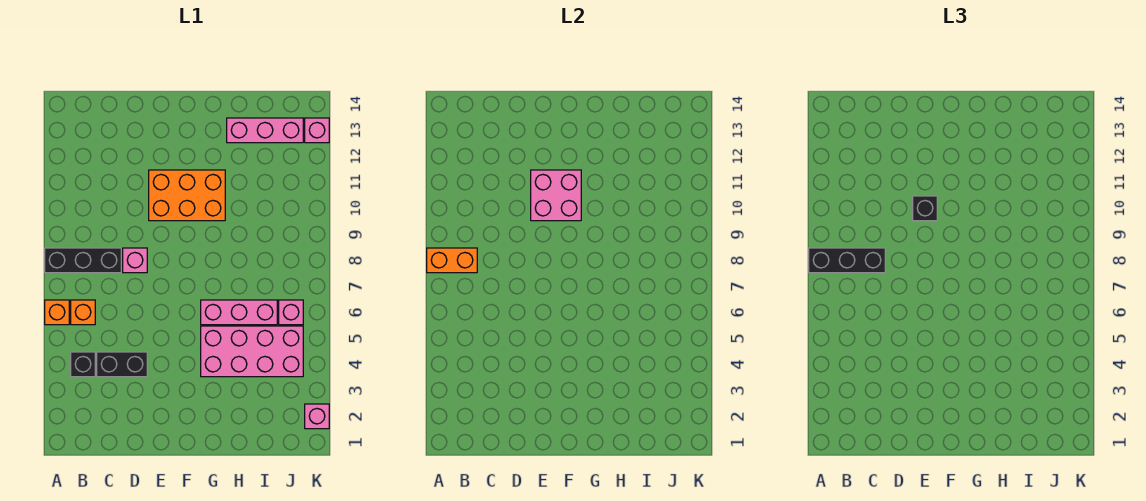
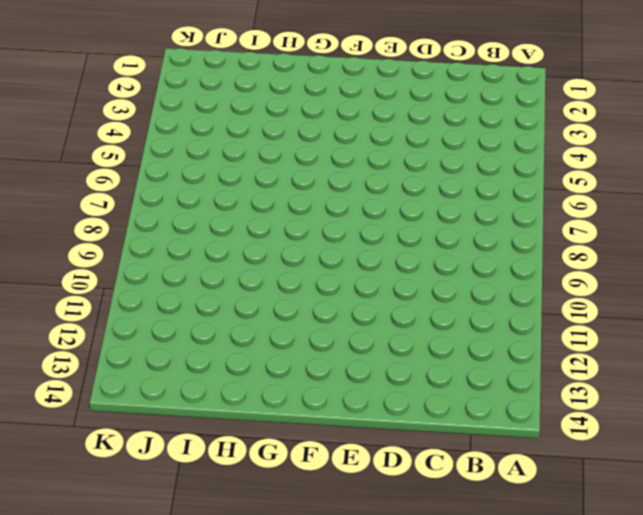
none -> orange 1x1 brick [45,300,69,325]
none -> black 1x3 brick [45,248,121,273]
none -> black 1x1 brick [71,352,95,377]

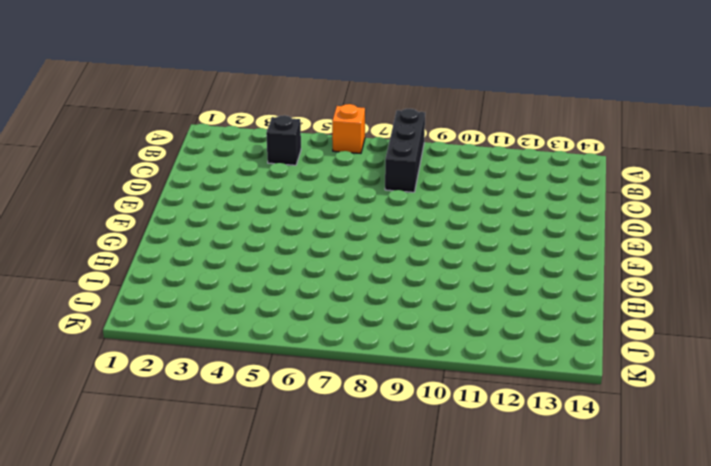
none -> orange 1x1 brick [71,300,95,325]
none -> black 1x2 brick [97,352,147,377]
none -> pink 1x1 brick [123,248,147,273]

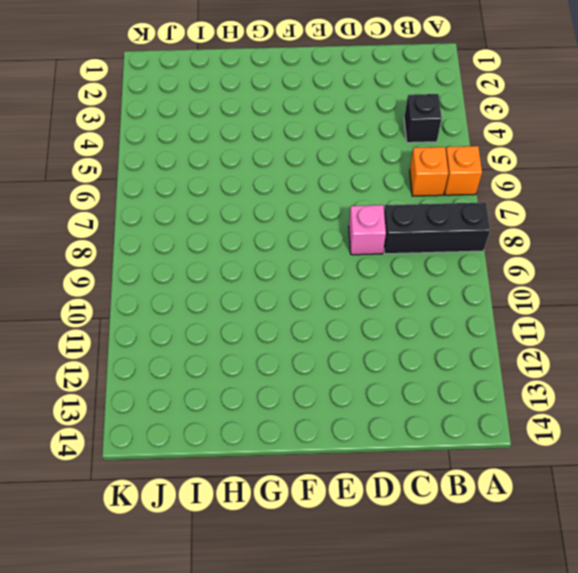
none -> black 1x2 brick [97,352,147,377]
none -> orange 2x3 brick [149,170,225,221]
none -> pink 2x4 brick [201,326,303,377]

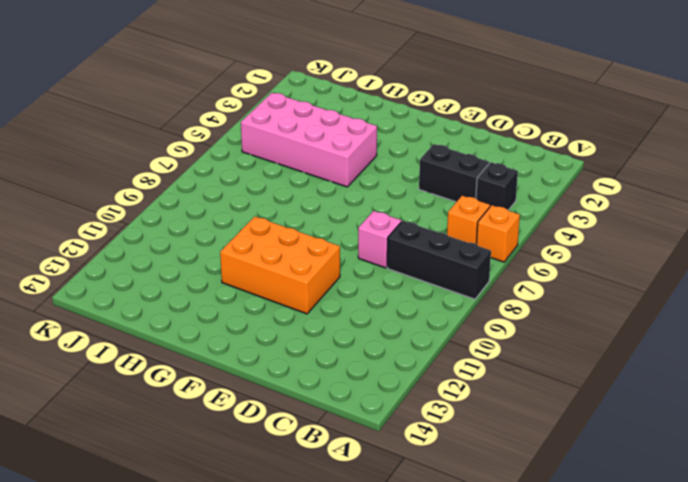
none -> pink 1x3 brick [201,300,277,325]
none -> pink 1x3 brick [227,118,303,143]
none -> pink 1x1 brick [279,300,303,325]

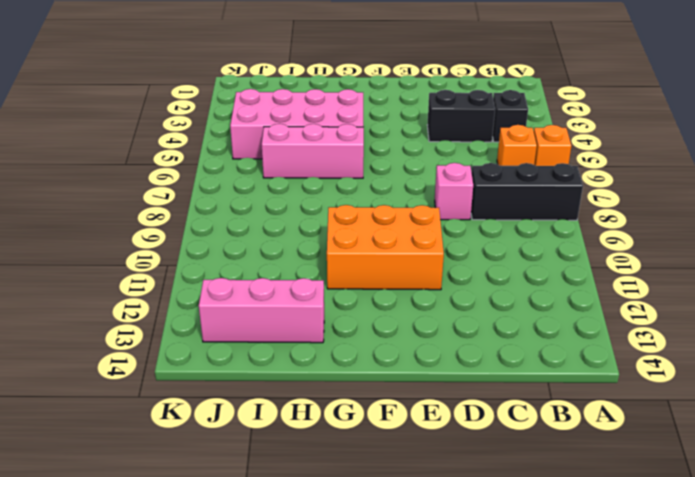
none -> pink 1x1 brick [279,300,303,325]
none -> pink 1x1 brick [305,404,329,429]
none -> pink 1x1 brick [305,118,329,143]

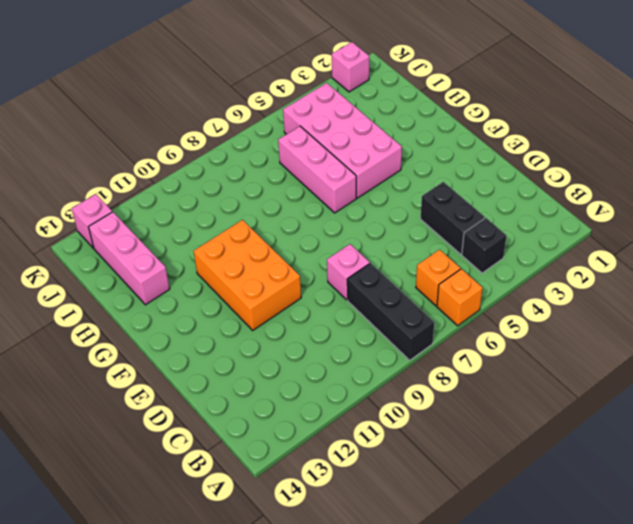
none -> pink 1x1 brick [279,300,303,325]
none -> orange 1x2 brick [427,248,477,273]
none -> pink 2x2 brick [531,170,581,221]

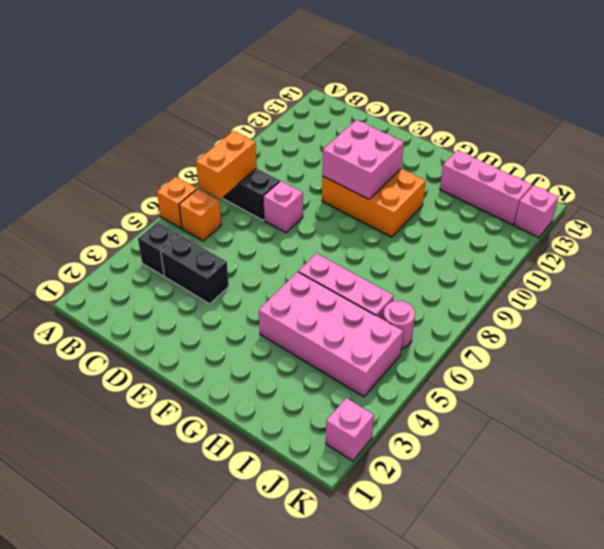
orange 1x2 brick [196,131,257,199] -> orange 1x2 brick turned to [427,248,477,273]
pink 1x1 round brick [383,301,415,349] -> pink 1x1 brick [279,300,303,325]
none -> black 1x3 brick [809,248,885,273]
none -> black 1x1 brick [913,196,937,221]

